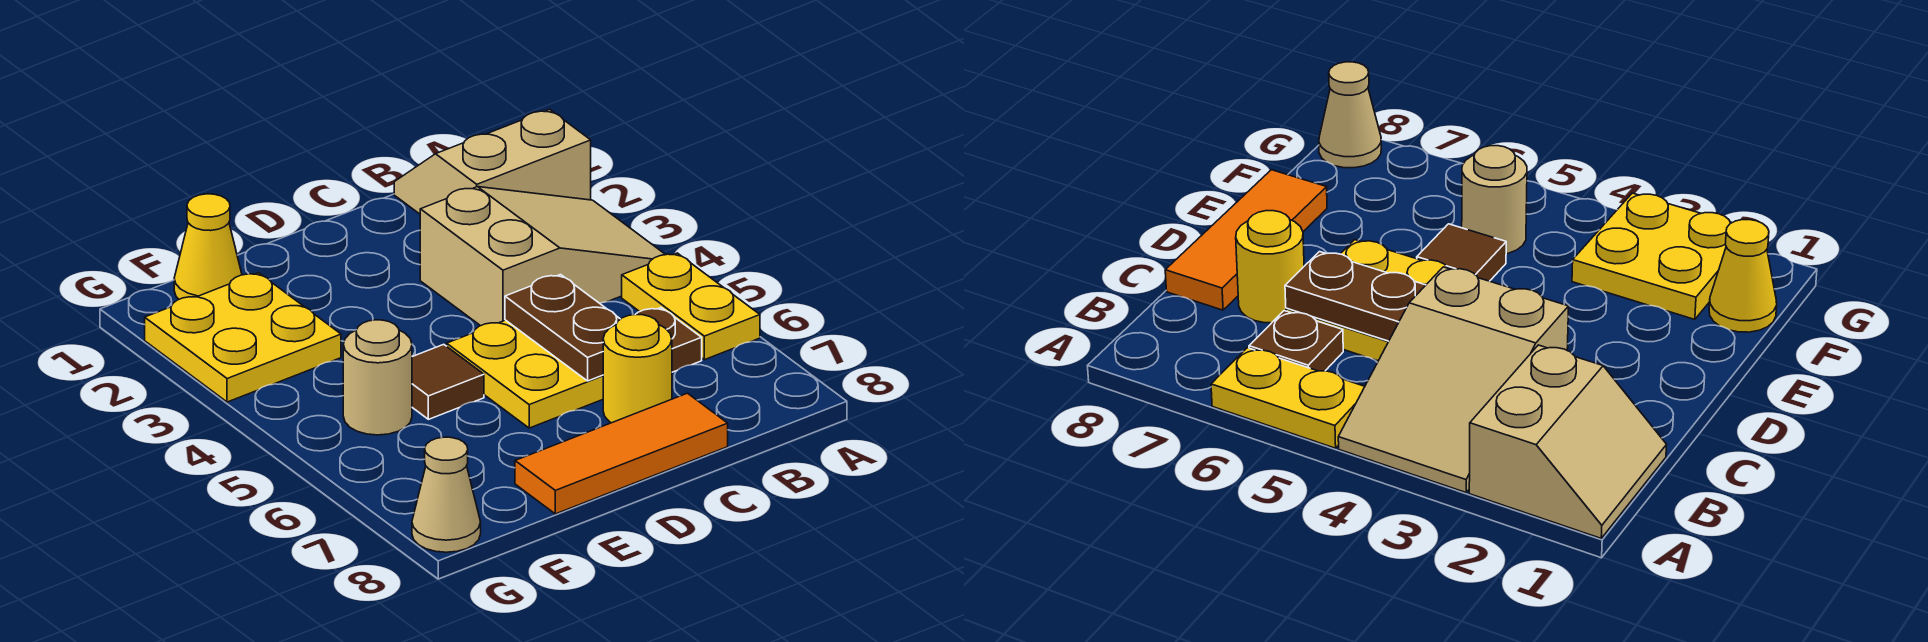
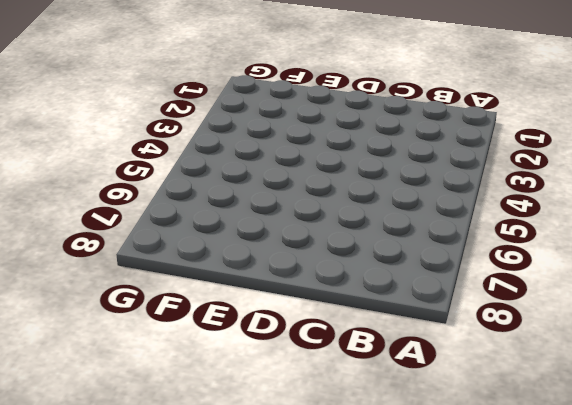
none -> tan 2x2 slope [394,109,591,214]
none -> tan 2x3 slope [420,187,666,326]
none -> yellow 1x2 plate [622,253,760,360]

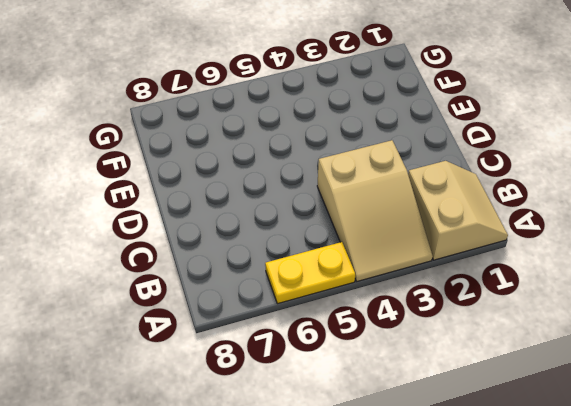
none -> brown 1x1 plate [635,308,702,372]
none -> yellow 2x2 plate [447,320,603,428]
none -> yellow 1x1 round brick [603,315,672,423]

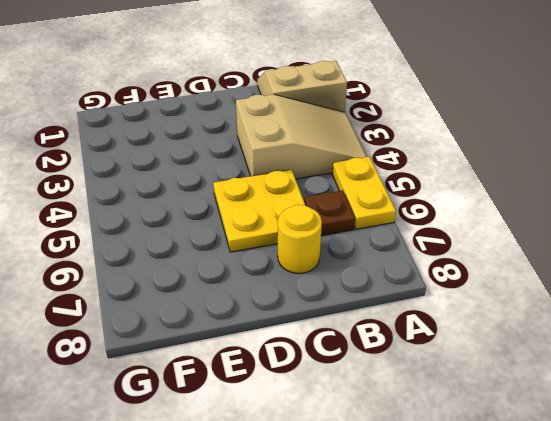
none -> orange 1x3 tile [515,393,728,514]
none -> brown 1x1 tile [412,344,484,419]
none -> yellow 1x1 cone [174,194,242,299]

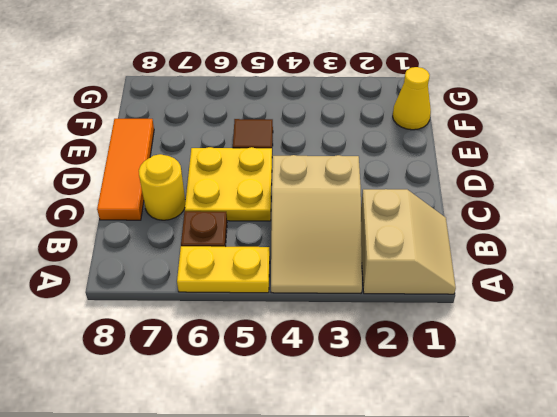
none -> yellow 2x2 plate [145,273,341,402]
none -> tan 1x1 round brick [343,320,412,435]
none -> tan 1x1 cone [412,437,481,552]

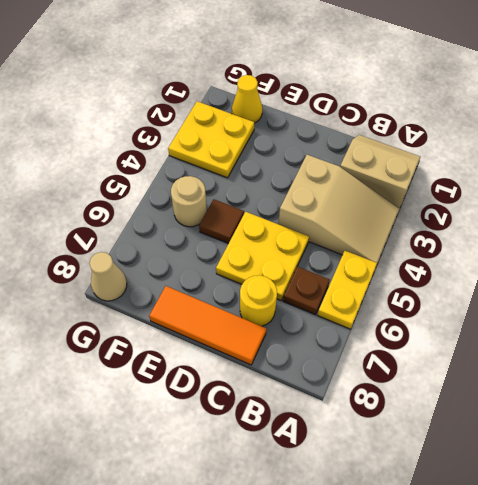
none -> brown 1x2 plate [505,275,620,381]

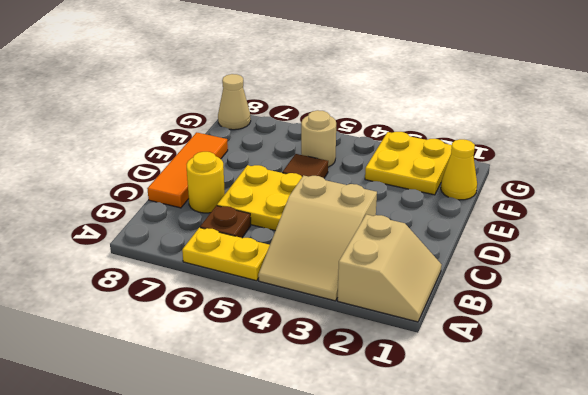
none -> brown 1x2 plate [505,275,620,381]

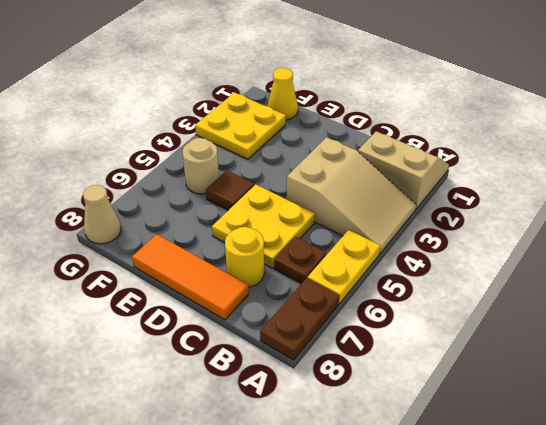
brown 1x2 plate [260,278,339,360] -> brown 1x2 plate moved to [505,275,620,381]

